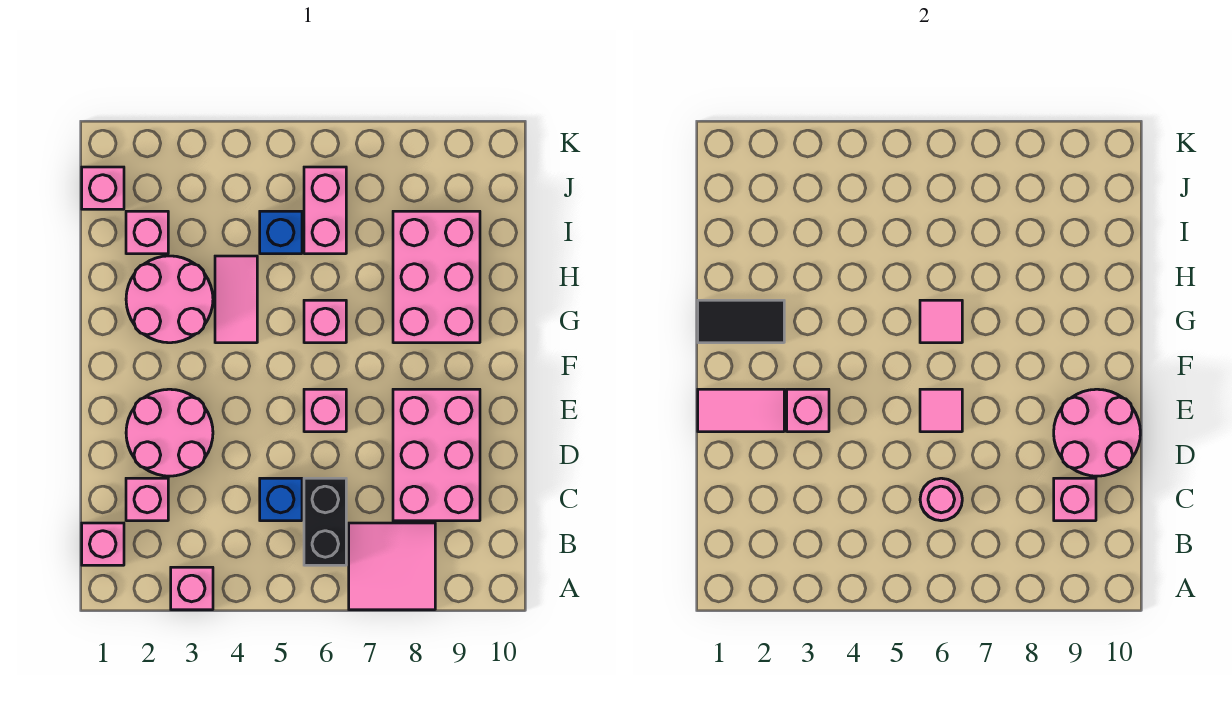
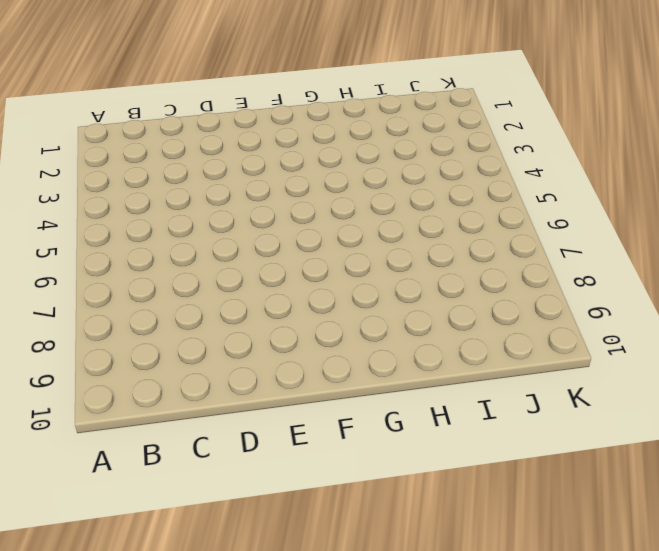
none -> pink 1x1 brick [171,567,213,610]
none -> pink 2x2 tile [349,523,435,610]
none -> pink 1x1 brick [82,523,124,565]

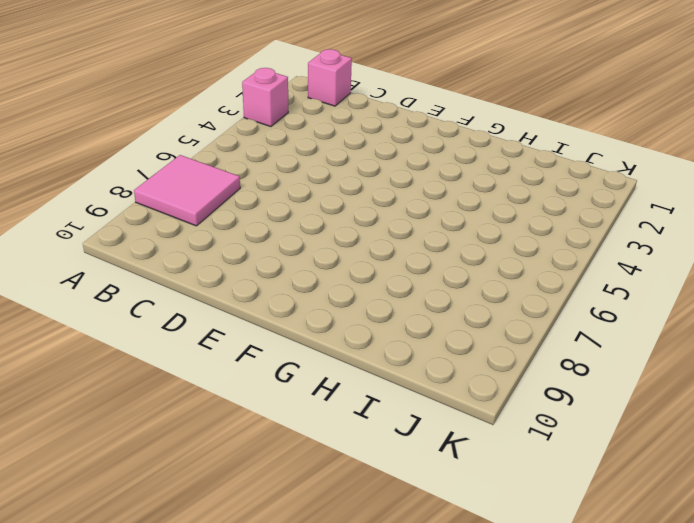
none -> black 1x2 brick [304,478,346,565]
none -> pink 1x1 brick [126,478,168,521]
none -> blue 1x1 brick [260,478,302,521]

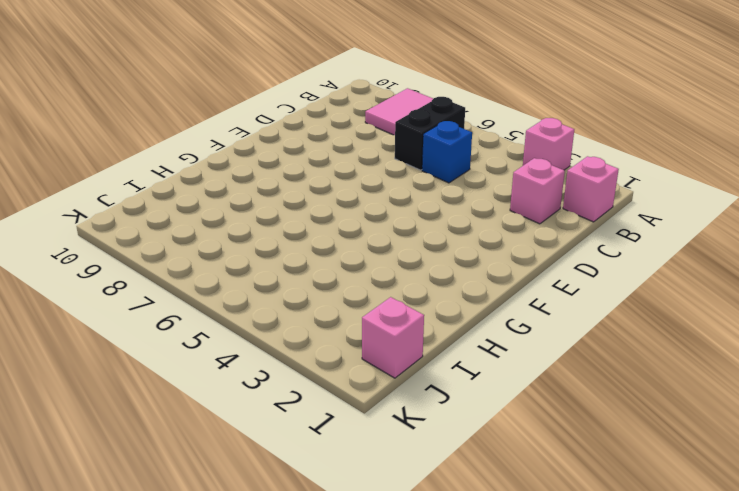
none -> pink 2x3 brick [393,389,480,521]
none -> pink 2x2 round brick [126,389,213,476]
none -> pink 1x1 brick [304,389,346,432]

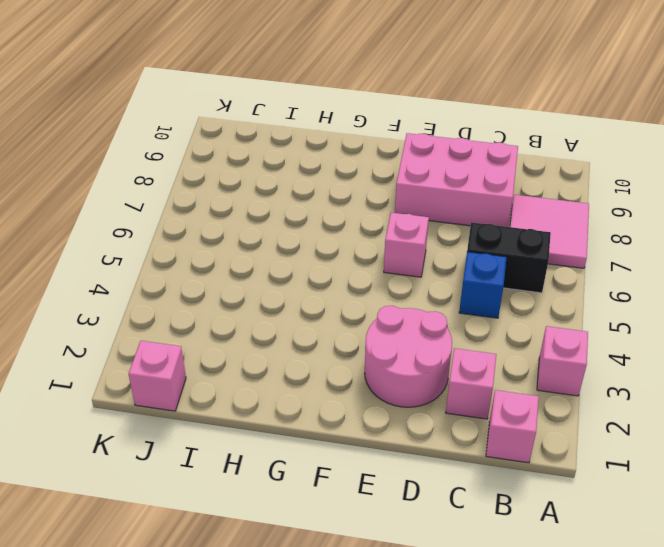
none -> pink 2x2 round brick [126,256,213,343]
none -> pink 1x2 tile [215,256,257,343]
none -> pink 1x1 brick [304,300,346,343]

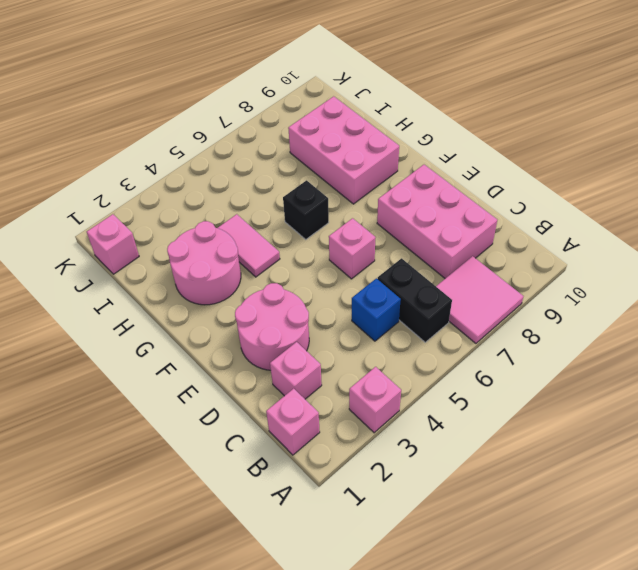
black 1x1 brick [283,180,329,239] -> pink 1x1 brick [304,300,346,343]
none -> pink 1x1 brick [126,211,168,254]
none -> blue 1x1 brick [260,211,302,254]
none -> pink 1x2 brick [304,167,346,254]

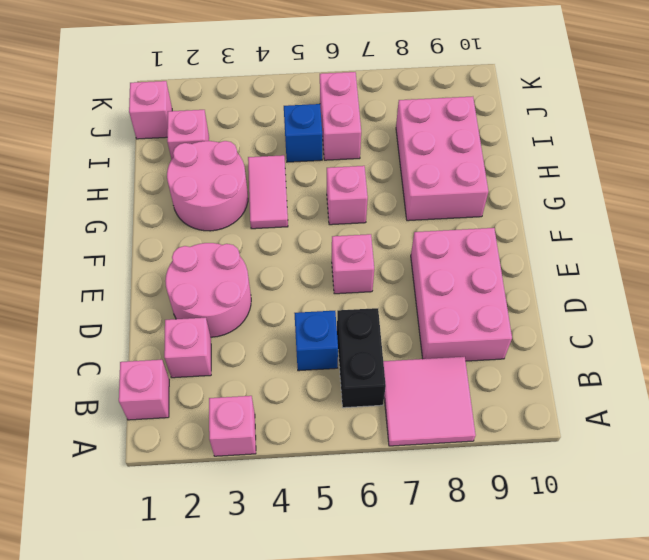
none -> pink 1x1 round brick [920,478,962,521]
none -> pink 1x1 brick [1054,478,1096,521]
none -> pink 2x2 round brick [1054,389,1140,476]

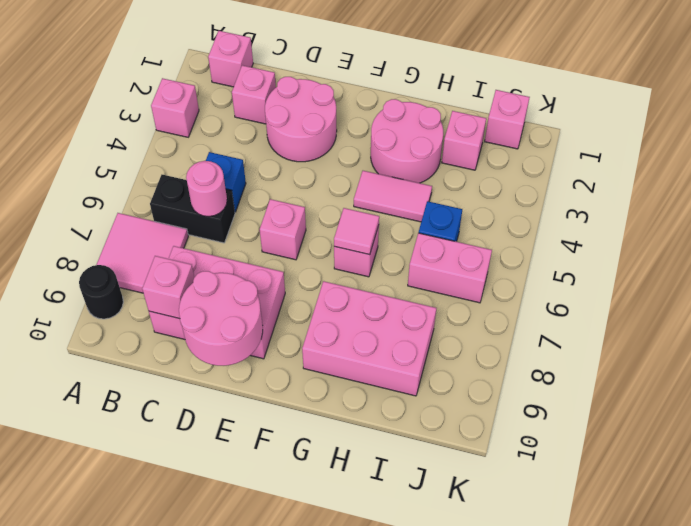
black 1x1 round brick [79,265,123,319] -> none
none -> pink 1x2 tile [698,389,784,432]
none -> pink 1x1 brick [787,389,829,432]
none -> pink 1x1 tile [920,389,962,432]

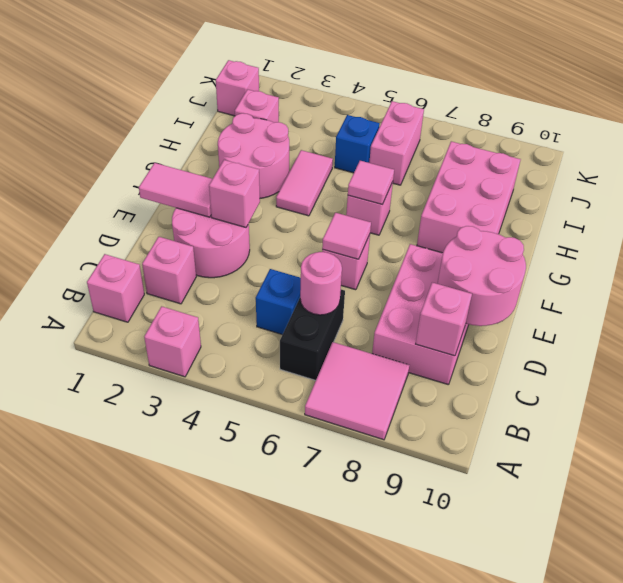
none -> black 1x2 tile [698,300,784,343]

